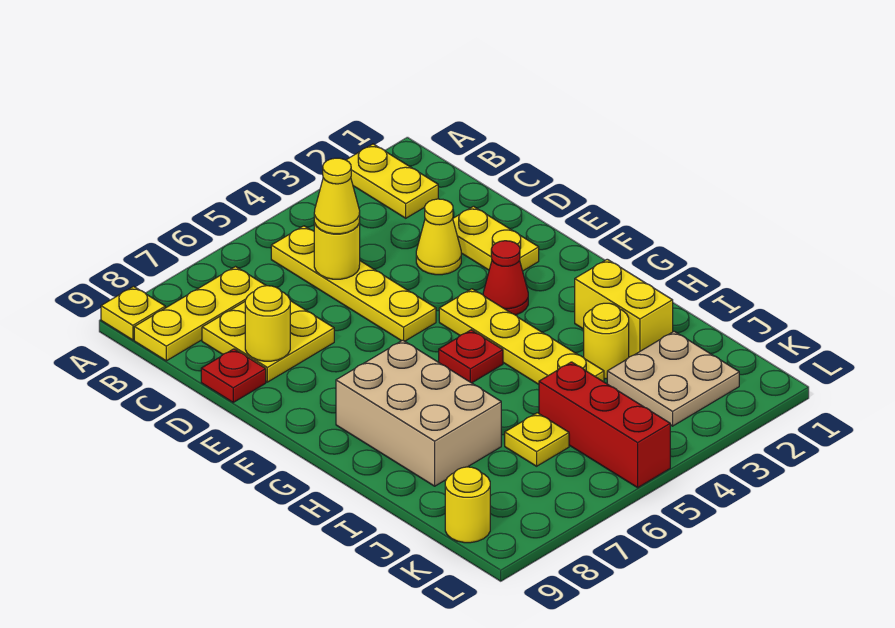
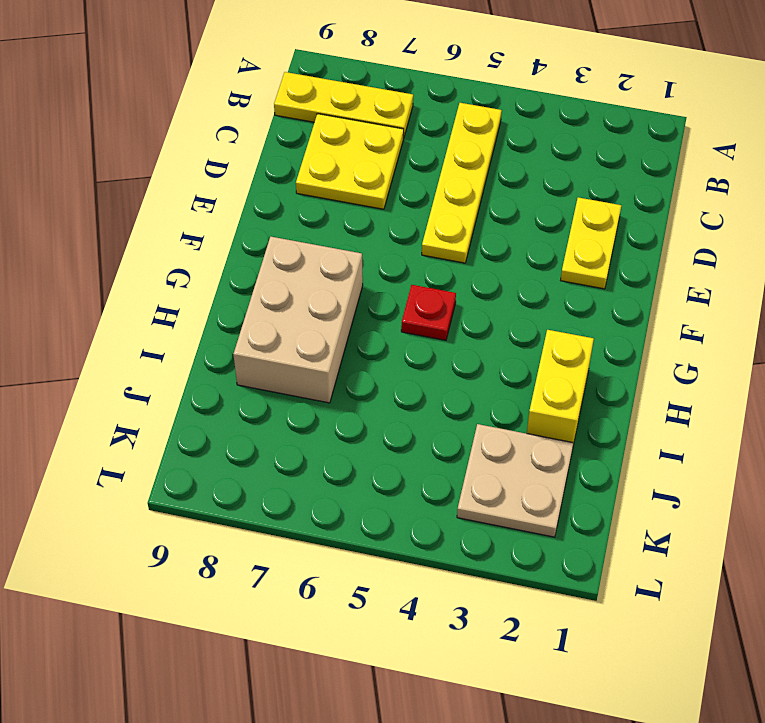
none -> yellow 1x2 plate [346,144,438,218]
none -> yellow 1x1 plate [101,286,165,340]
none -> yellow 1x1 cone [416,199,461,275]

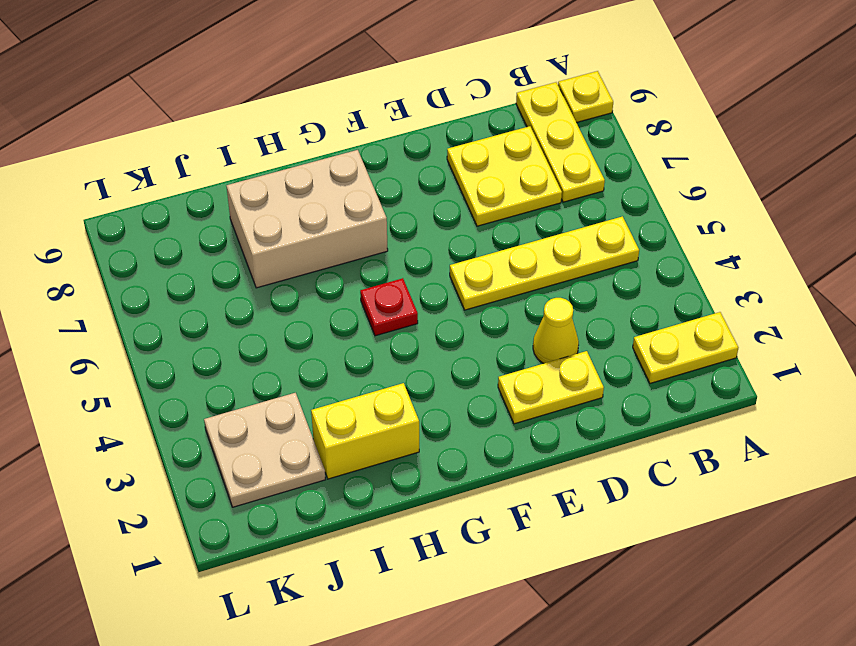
none -> red 1x1 plate [201,349,266,402]
none -> red 1x1 cone [483,241,528,315]
none -> yellow 1x4 plate [439,289,604,384]

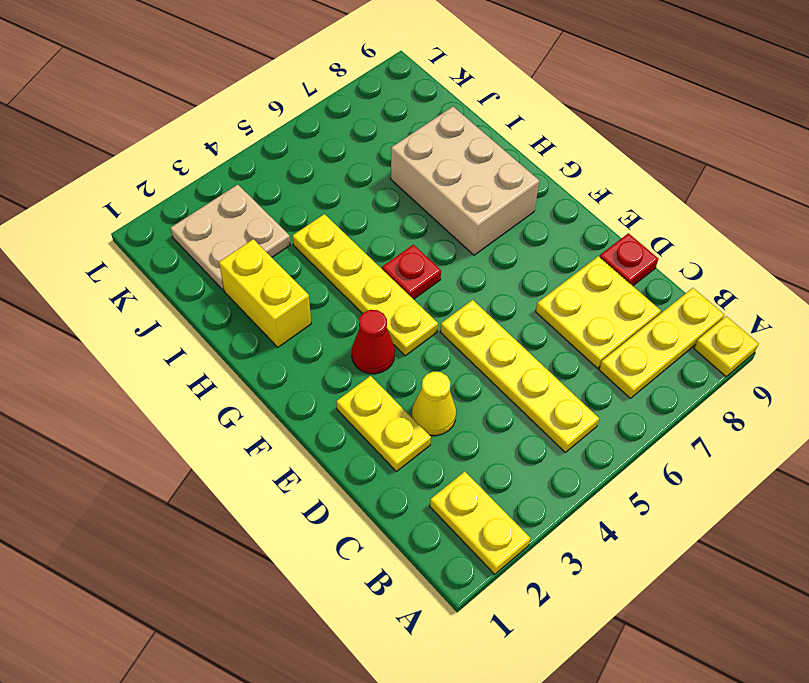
none -> yellow 1x1 round brick [584,303,629,379]
none -> red 1x3 brick [539,362,670,488]
none -> yellow 1x1 plate [505,413,569,466]

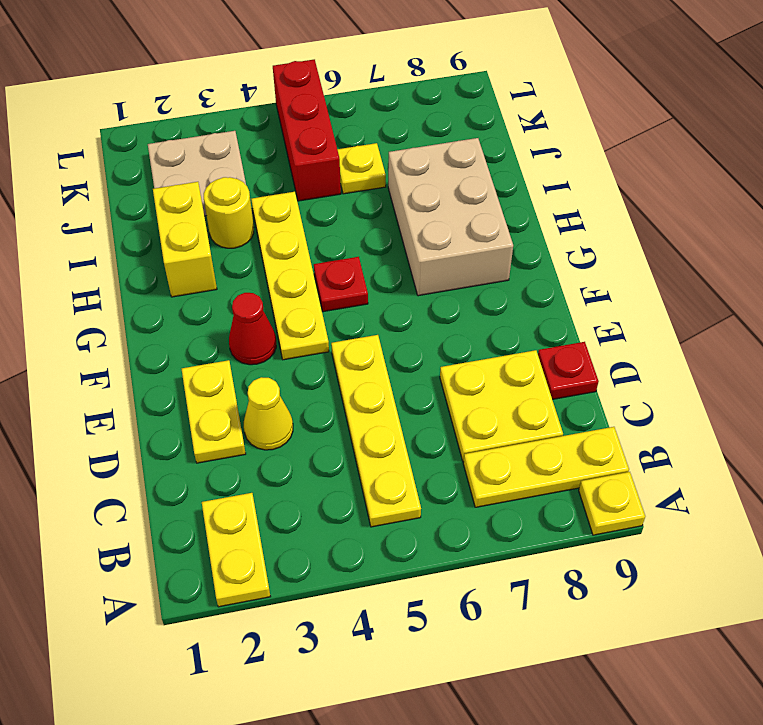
none -> yellow 1x1 round brick [445,467,490,543]
none -> yellow 1x1 round brick [314,220,360,279]
none -> yellow 1x1 round brick [245,286,290,361]

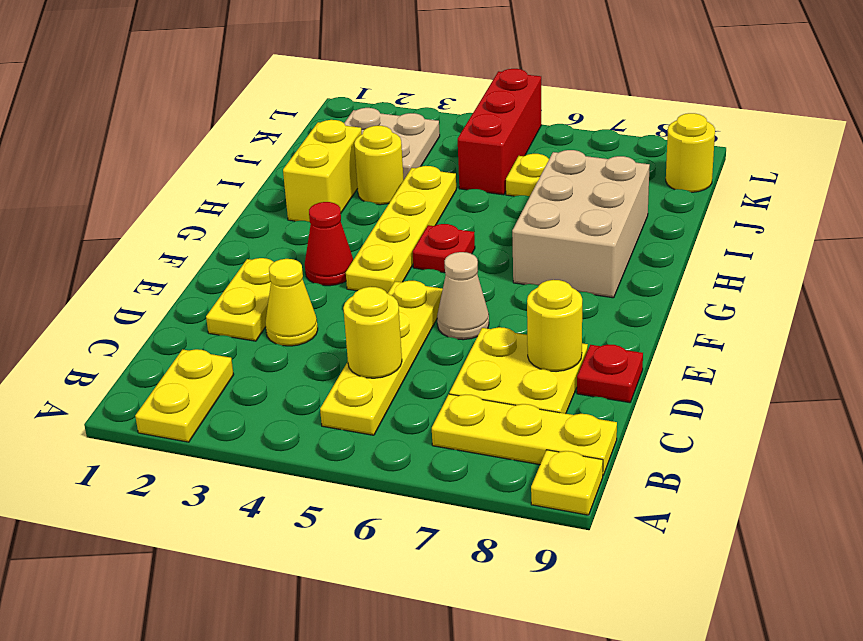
tan 1x1 cone [437,252,489,340] -> none
none -> yellow 1x1 cone [314,158,360,234]

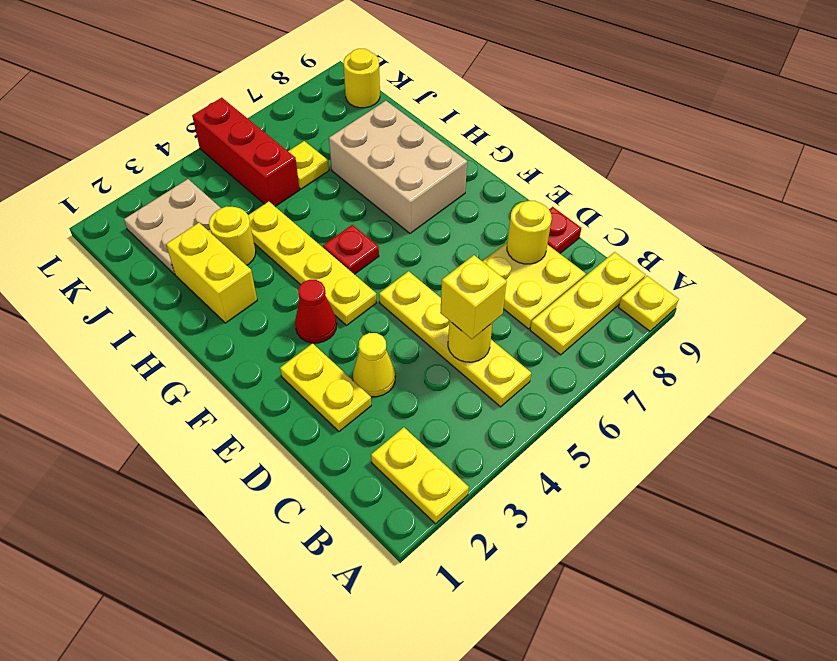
yellow 1x1 brick [440,255,507,339] -> yellow 1x1 cone [314,158,360,234]

